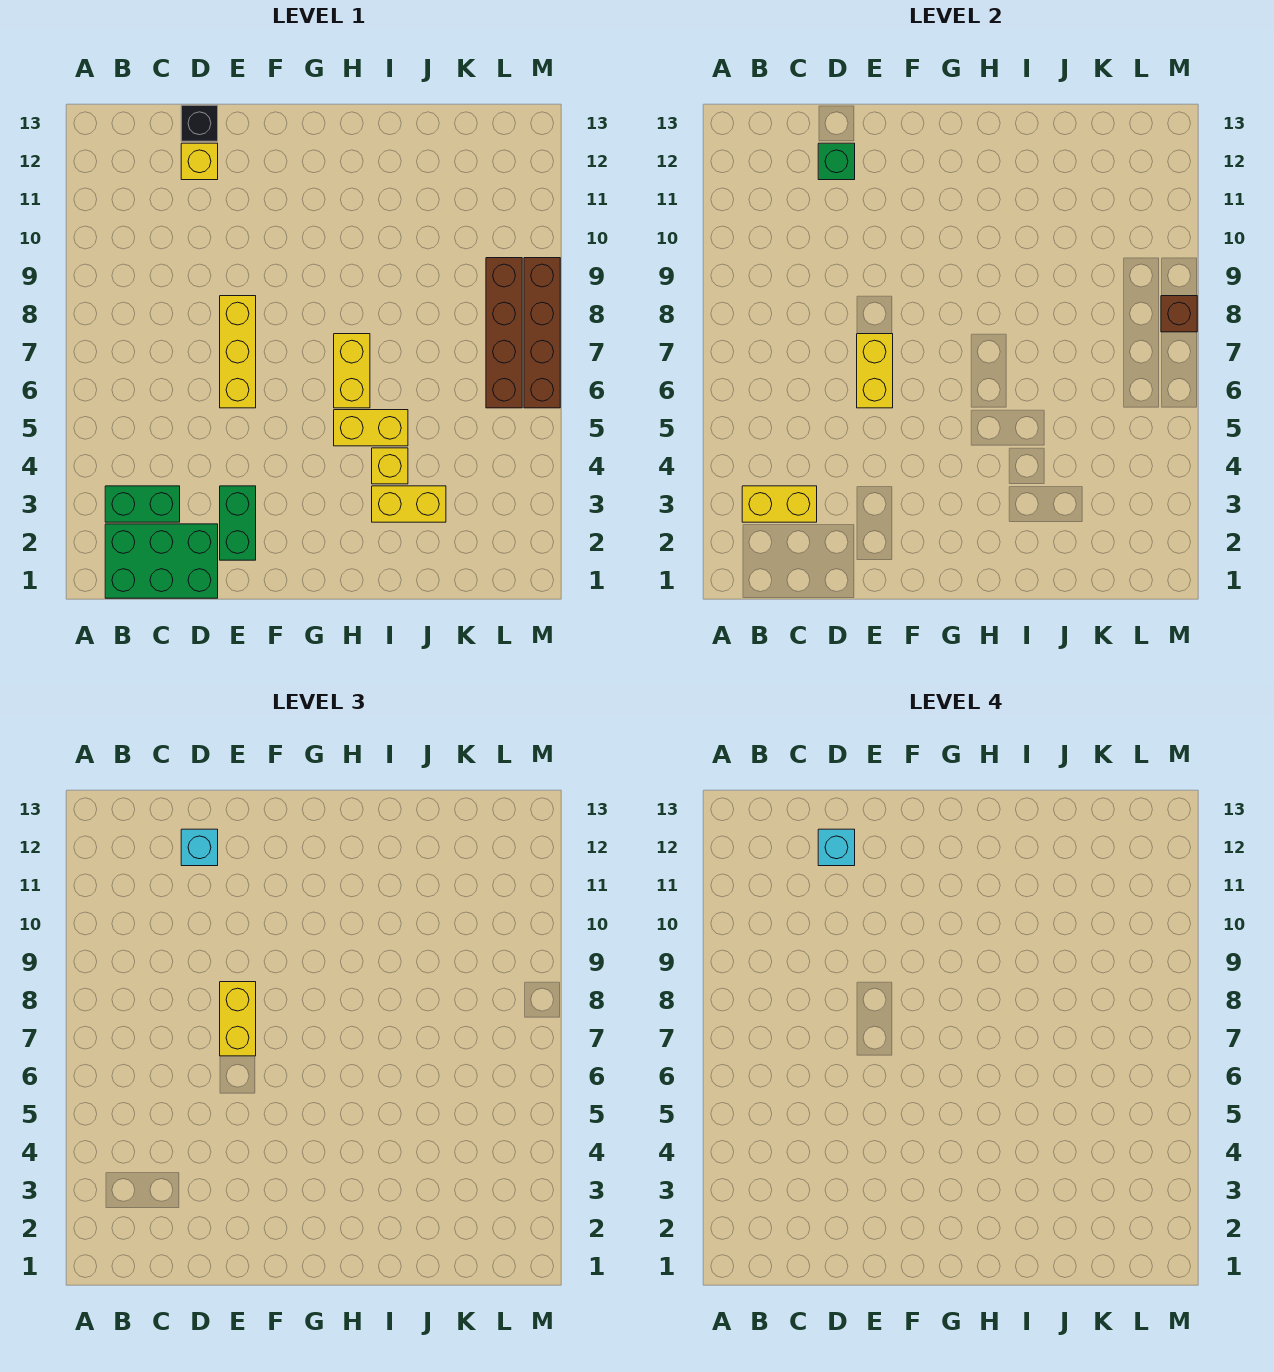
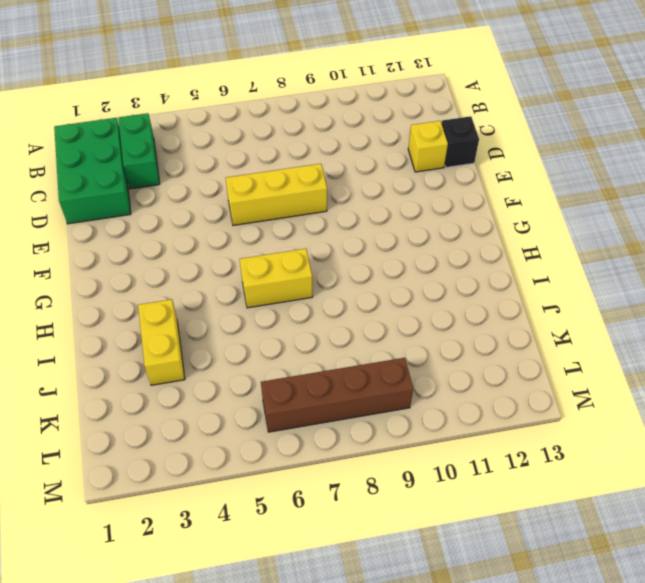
none -> green 1x2 brick [220,486,256,560]
none -> yellow 1x2 brick [334,410,408,446]
none -> yellow 1x1 brick [372,448,408,484]

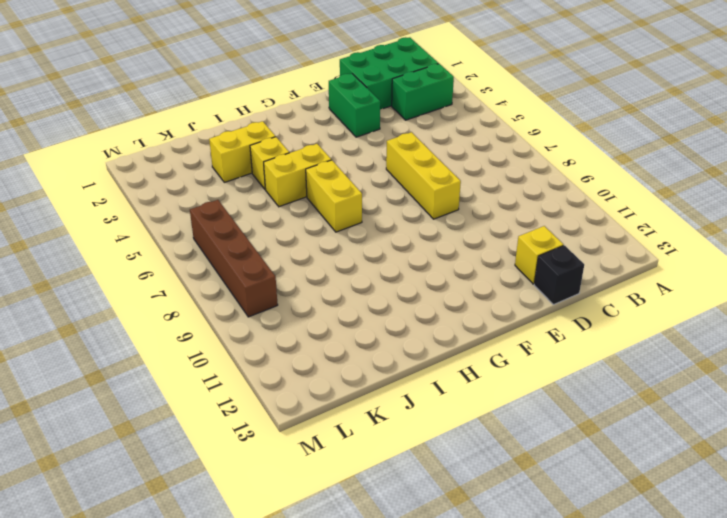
none -> brown 1x4 brick [524,258,560,408]
none -> yellow 1x2 brick [742,486,817,522]
none -> green 1x1 brick [818,143,855,180]

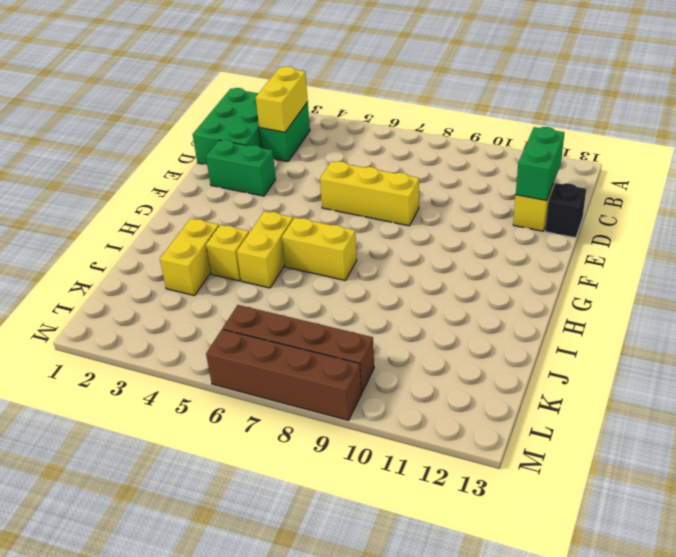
green 1x2 brick [516,127,564,201] -> green 1x1 brick [818,143,855,180]
none -> yellow 1x2 brick [857,334,893,408]
none -> brown 1x1 brick [1161,296,1197,332]
none -> cyan 1x1 brick [181,829,218,866]

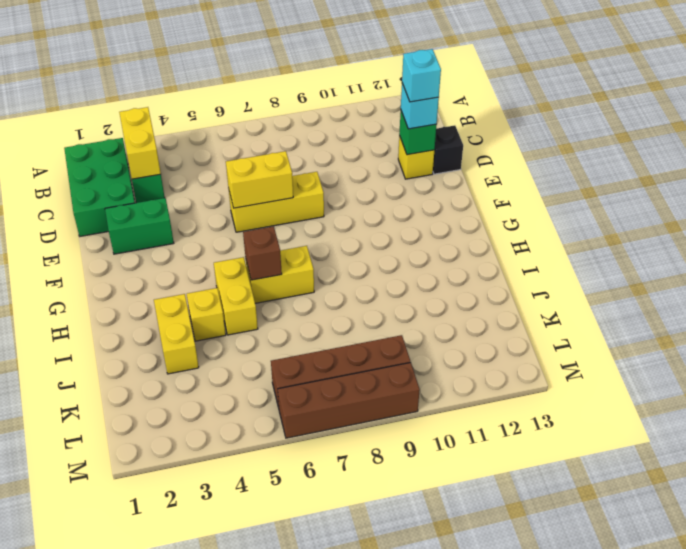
brown 1x1 brick [243,226,282,280] -> brown 1x1 brick moved to [1161,296,1197,332]
none -> yellow 1x2 brick [220,982,256,1056]

